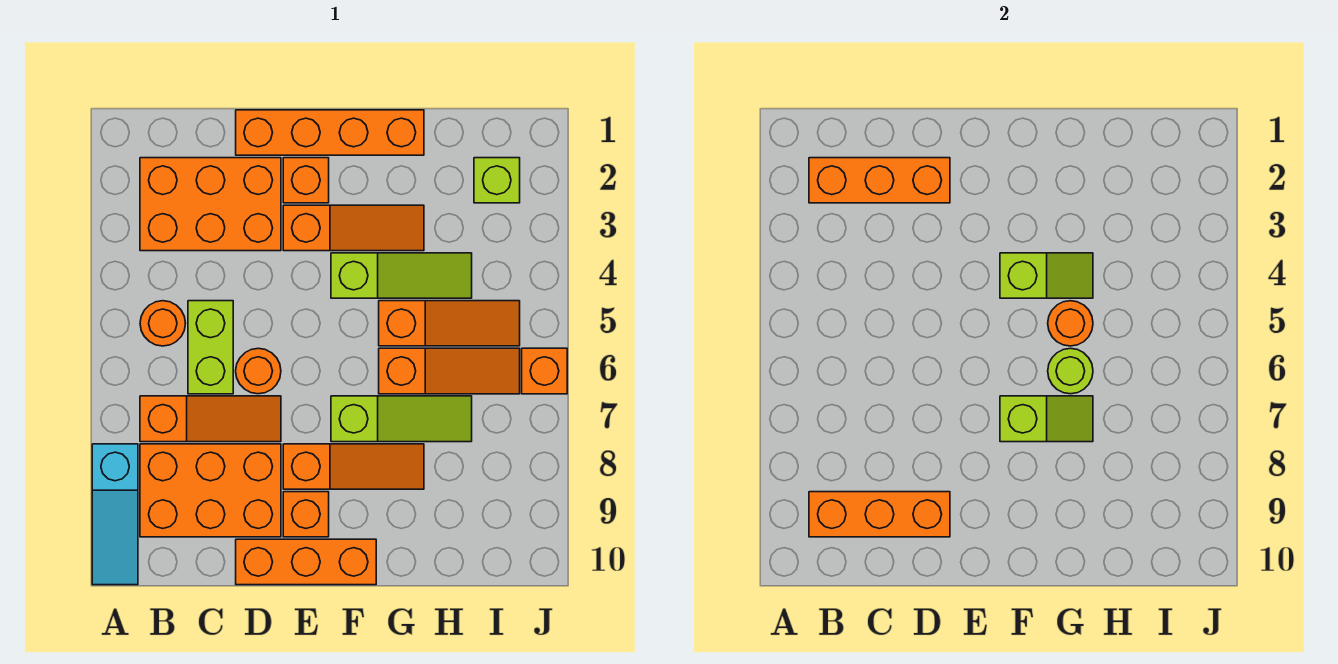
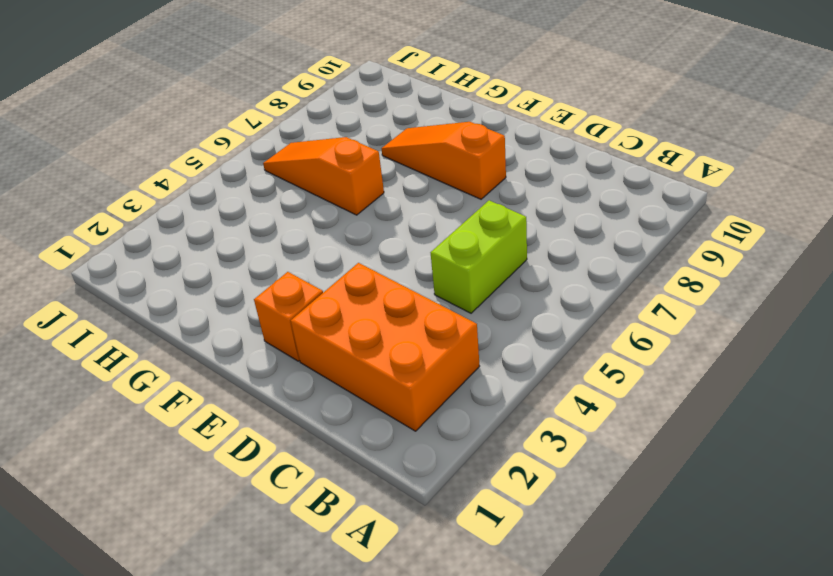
none -> cyan 1x3 slope [92,444,138,585]
none -> orange 1x1 round brick [140,301,186,346]
none -> orange 1x3 slope [140,396,281,442]

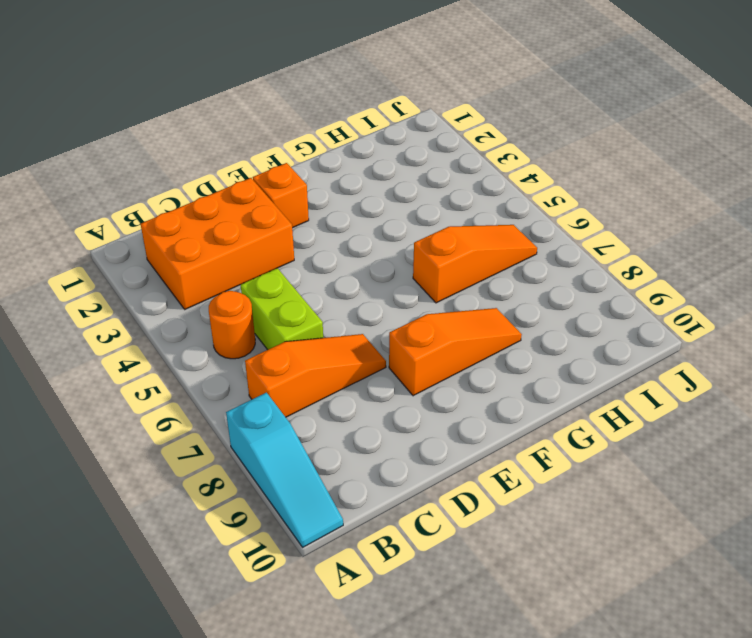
none -> orange 2x3 brick [140,444,281,537]
none -> orange 1x4 brick [236,110,424,155]
none -> orange 1x1 round brick [236,348,281,394]

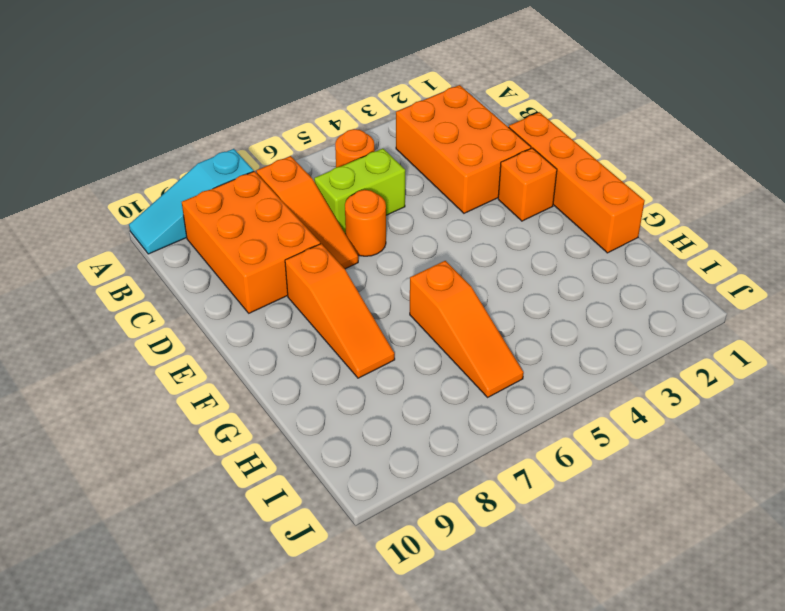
none -> orange 1x3 brick [236,539,376,585]
none -> orange 1x3 slope [283,205,424,251]
none -> orange 1x1 brick [283,492,329,537]

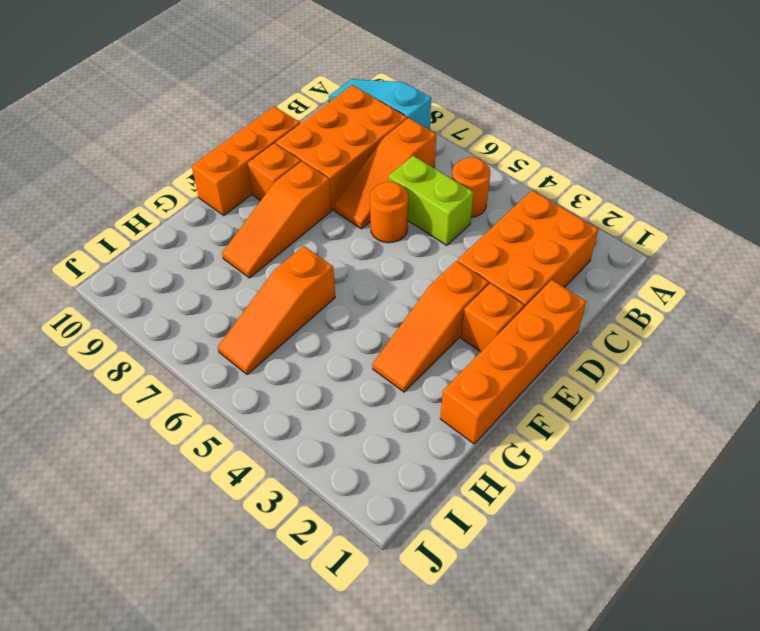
none -> lime 1x3 slope [331,253,472,298]
none -> lime 1x3 slope [331,396,472,442]
none -> orange 1x3 slope [379,301,520,346]

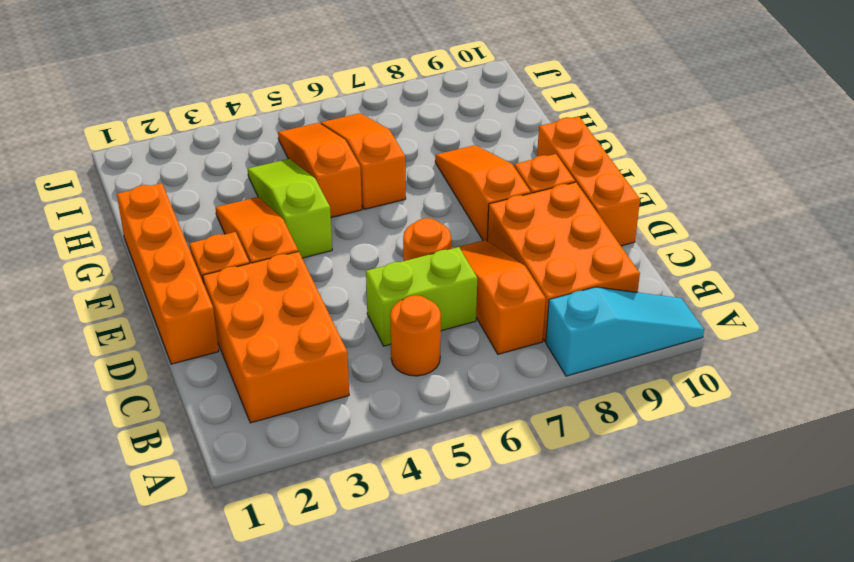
none -> lime 1x3 slope [331,396,472,442]
none -> lime 1x1 brick [474,158,520,203]
none -> orange 1x1 brick [522,348,567,394]

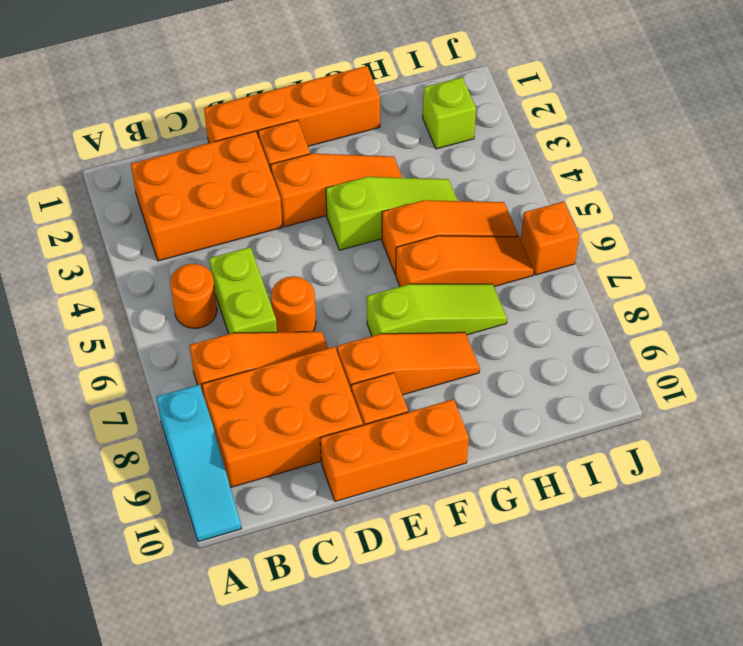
none -> orange 1x3 brick [809,158,950,203]
none -> orange 1x3 brick [809,492,950,537]
none -> lime 1x2 slope [1000,253,1093,298]

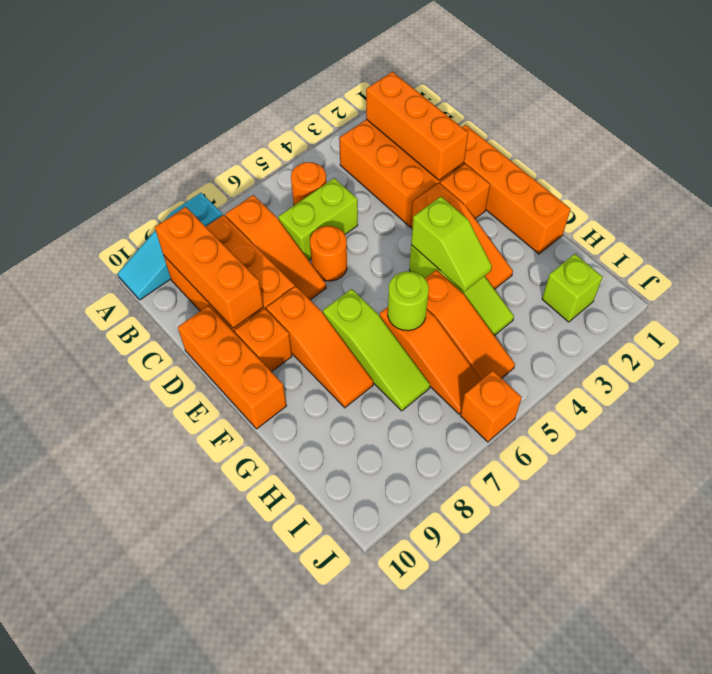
none -> lime 1x2 slope [1000,396,1093,442]
none -> orange 1x1 round brick [1048,301,1093,346]

